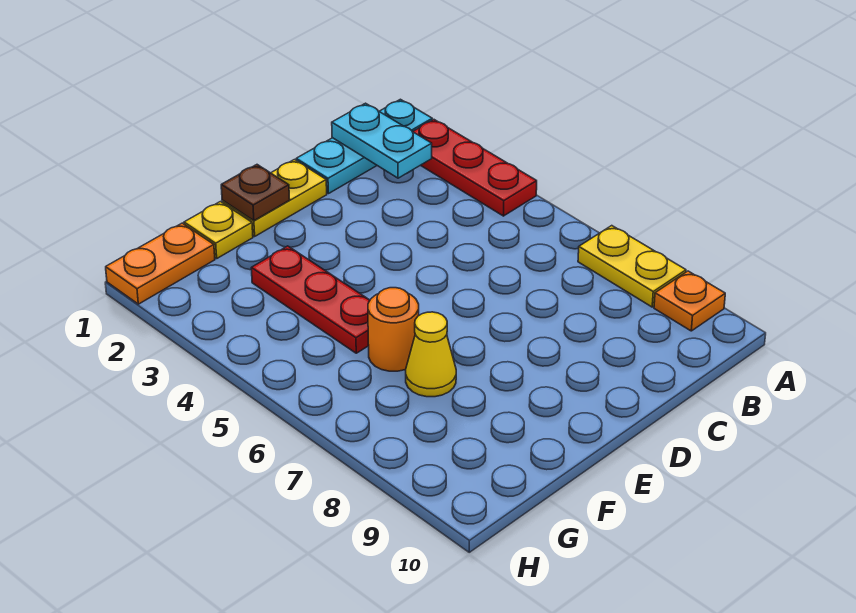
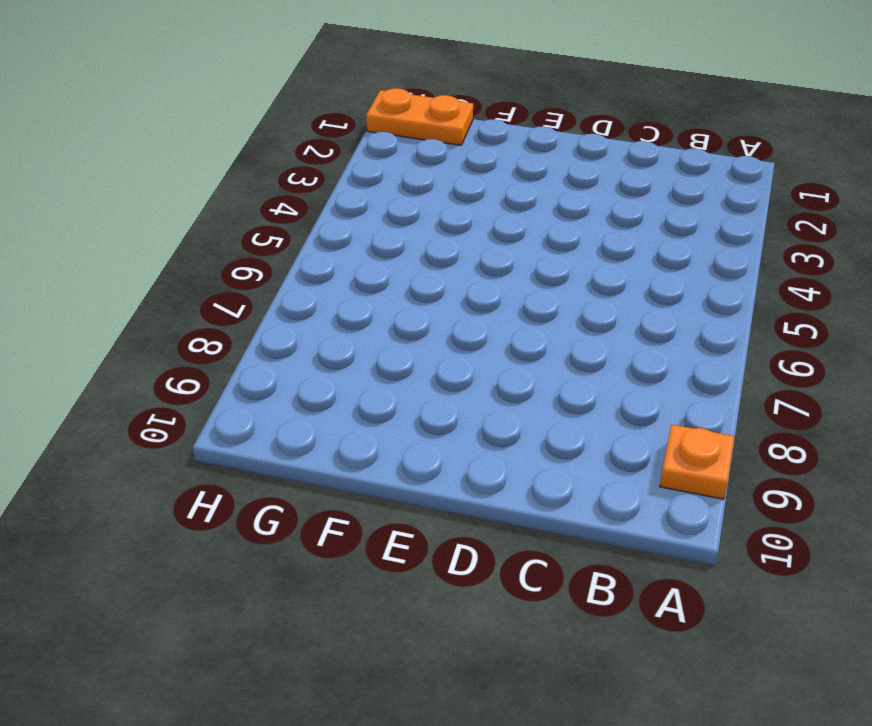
none -> cyan 1x3 plate [296,99,432,194]
none -> red 1x3 plate [413,120,537,216]
none -> yellow 1x2 plate [578,226,686,307]

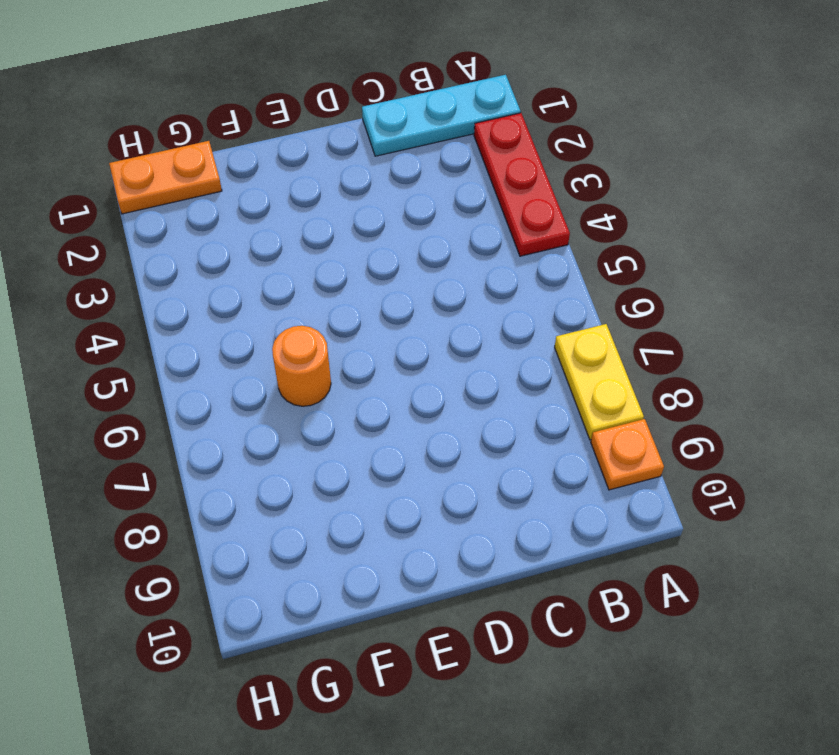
none -> yellow 1x2 plate [222,160,327,236]
none -> yellow 1x1 plate [184,202,253,258]
none -> red 1x3 plate [251,246,370,353]

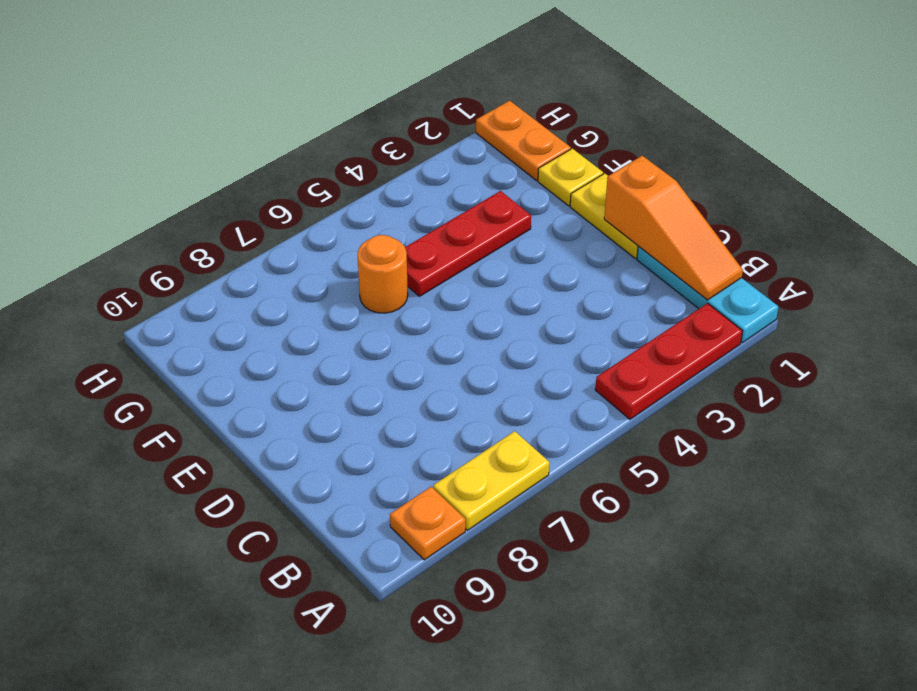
orange 1x3 slope [604,156,743,300] -> cyan 1x2 plate [332,103,432,178]
none -> yellow 1x1 cone [406,312,456,397]
none -> brown 1x1 plate [221,165,290,221]

